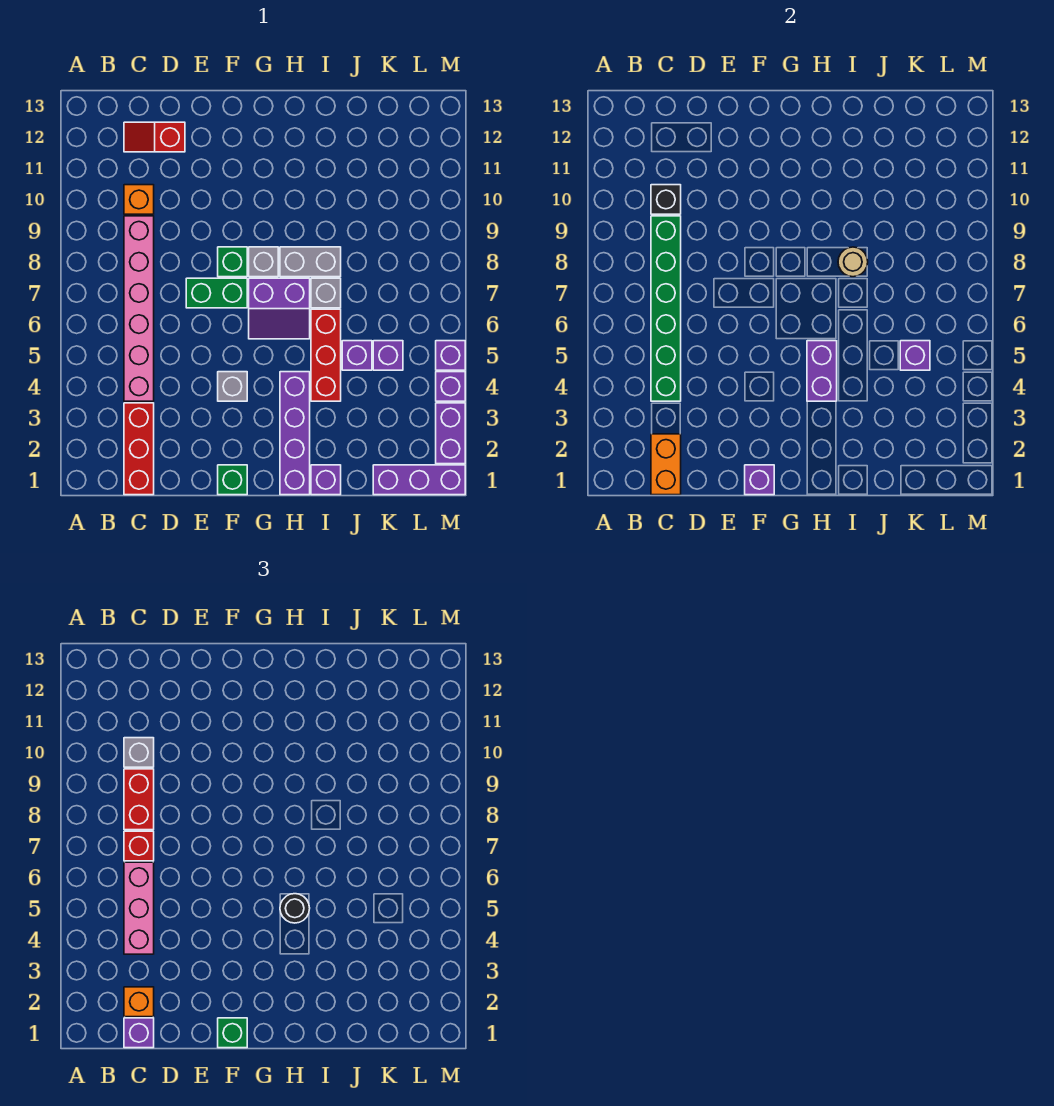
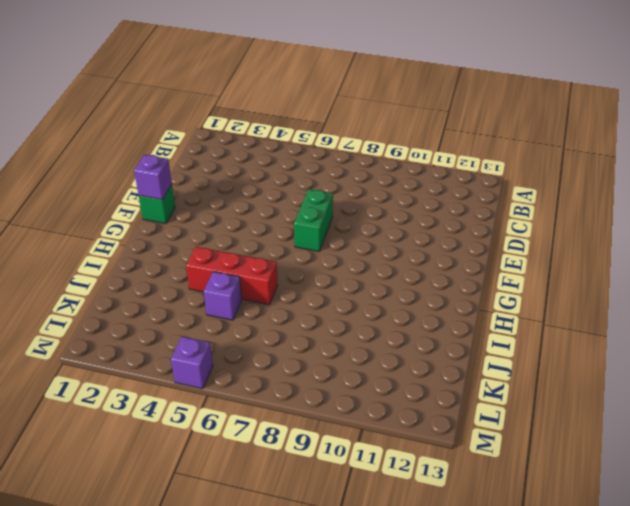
none -> red 1x3 brick [124,403,154,495]
none -> pink 1x6 brick [124,216,154,401]
none -> orange 1x1 brick [124,185,154,214]
none -> red 1x2 slope [124,122,185,152]

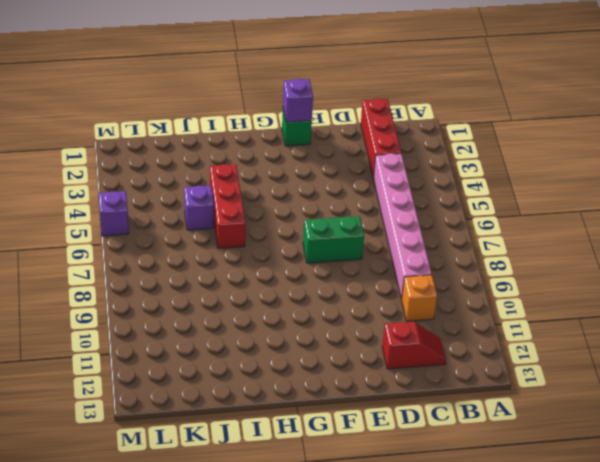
none -> grey 1x1 brick [218,372,247,401]
none -> green 1x1 brick [218,247,247,277]
none -> purple 2x2 slope [249,278,310,339]
none -> grey 1x1 brick [249,247,278,277]

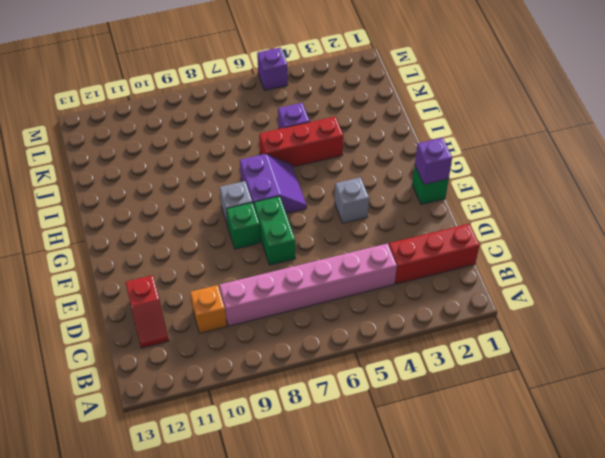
none -> purple 1x4 brick [280,372,310,495]
none -> grey 1x2 brick [280,247,341,277]
none -> purple 1x1 brick [311,465,341,495]
none -> grey 1x1 brick [311,278,341,308]

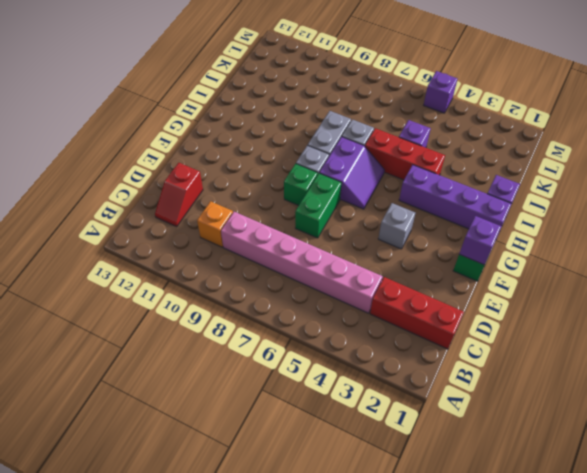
none -> purple 1x3 brick [373,465,465,495]
none -> purple 1x1 brick [373,341,403,370]
none -> purple 1x2 brick [436,403,465,464]
none -> purple 1x1 brick [436,372,465,401]

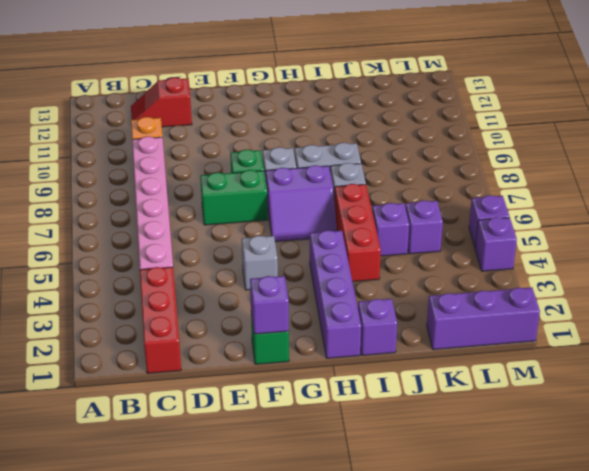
none -> purple 1x2 brick [436,403,465,464]
none -> orange 1x2 brick [651,434,681,495]
none -> green 1x6 brick [651,216,681,401]
none -> black 1x1 brick [651,185,681,214]

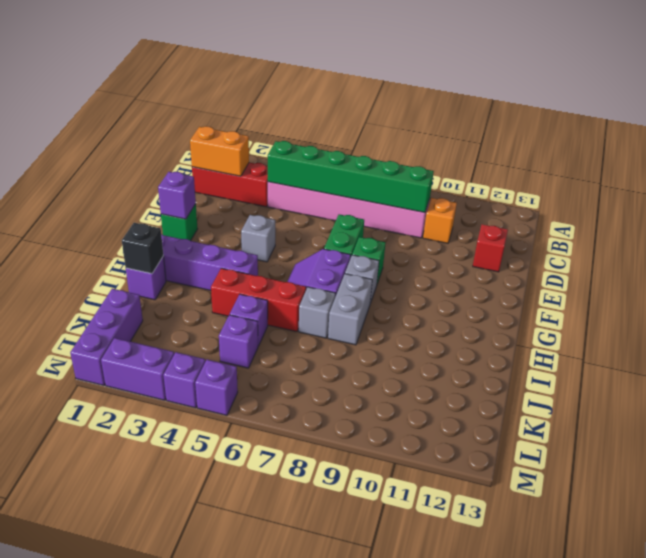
black 1x1 brick [122,223,163,274] -> black 1x1 brick moved to [651,185,681,214]
none -> purple 1x2 brick [807,341,837,401]
none -> tan 1x1 round brick [838,247,868,277]
none -> purple 1x1 brick [900,341,930,370]
none -> purple 1x1 brick [124,1018,154,1048]

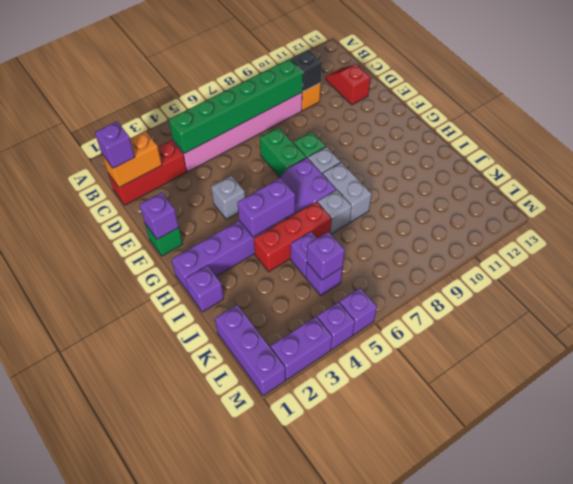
none -> tan 1x1 round brick [838,247,868,277]
none -> orange 1x1 brick [124,987,154,1017]
none -> pink 1x3 brick [124,862,154,954]
none -> red 1x1 brick [124,831,154,861]

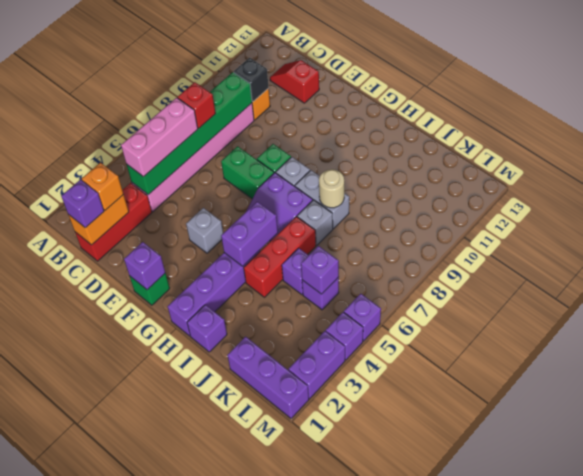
none -> red 1x2 brick [124,769,154,830]
none -> grey 1x1 brick [124,738,154,767]
none -> green 1x1 brick [218,1018,247,1048]
none -> black 1x1 round brick [280,894,310,923]

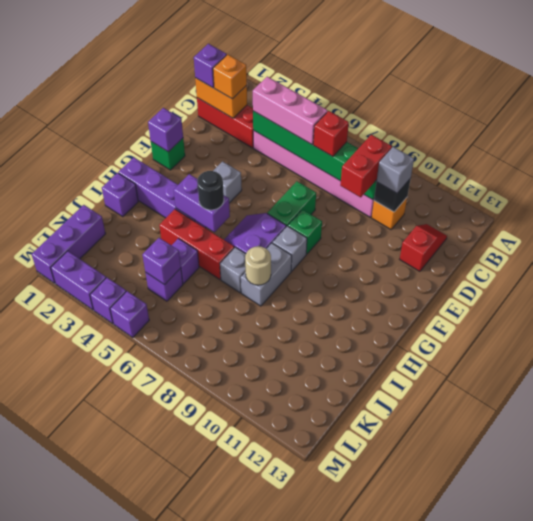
red 1x2 brick [340,135,392,197] -> red 1x2 brick turned to [124,769,154,830]
none -> green 1x1 brick [218,1018,247,1048]

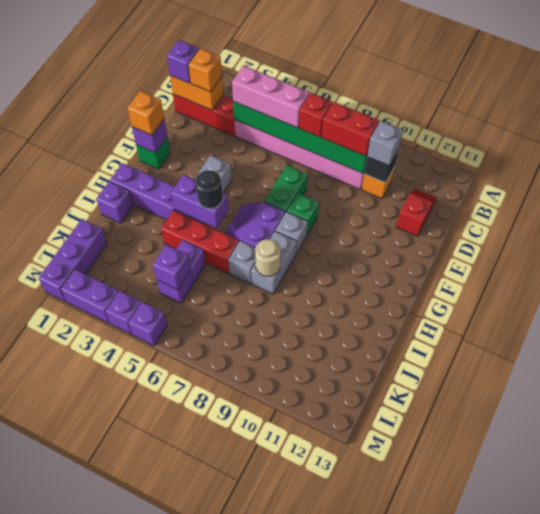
orange 1x1 brick [127,91,164,135] -> green 1x1 brick [218,1018,247,1048]

